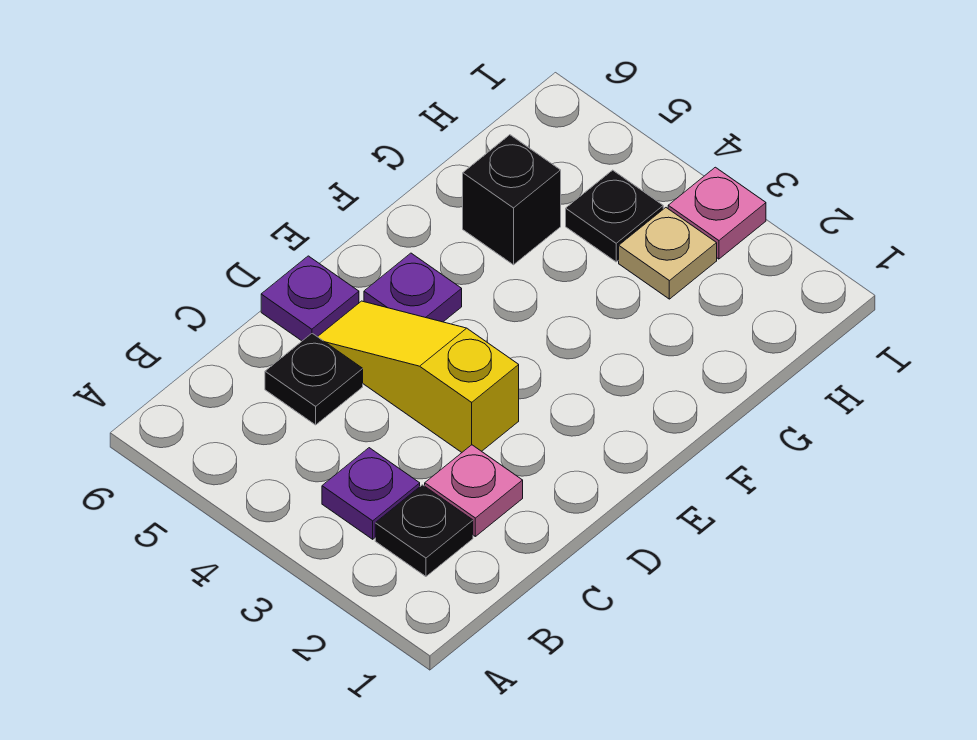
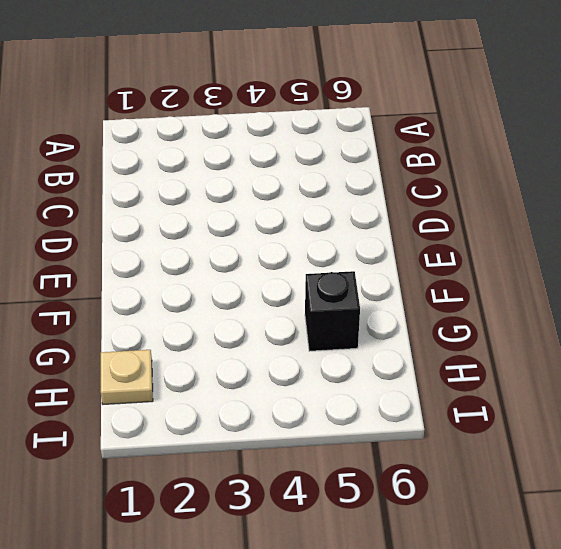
tan 1x1 plate [100,350,153,404] -> tan 1x1 plate moved to [619,208,717,299]
none -> black 1x1 plate [375,485,473,576]
none -> purple 1x1 plate [322,448,420,539]

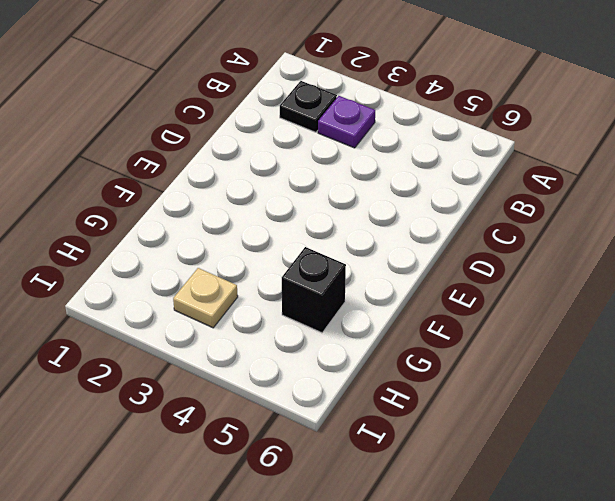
none -> pink 1x1 plate [425,445,523,536]
none -> black 1x1 plate [265,333,363,425]

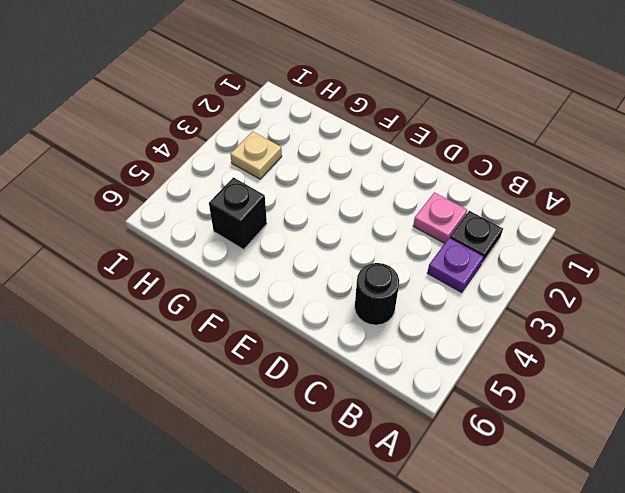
black 1x1 round brick [355,263,399,325] -> black 1x1 plate [265,333,363,425]
none -> yellow 1x3 slope [318,301,519,452]
none -> purple 1x1 plate [261,256,359,341]

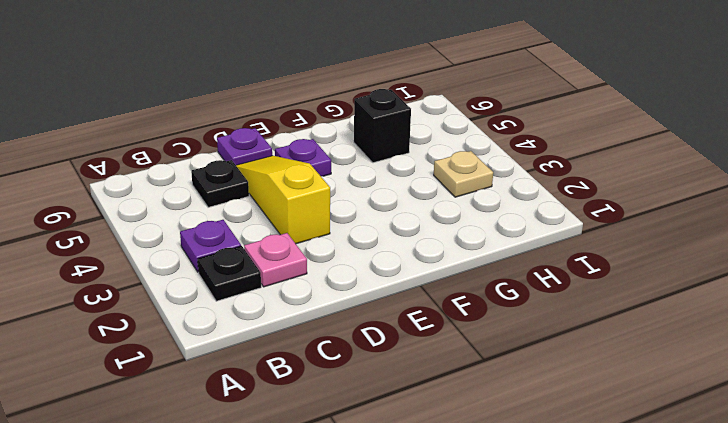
none -> black 1x1 plate [566,170,663,262]
none -> pink 1x1 plate [668,167,766,259]

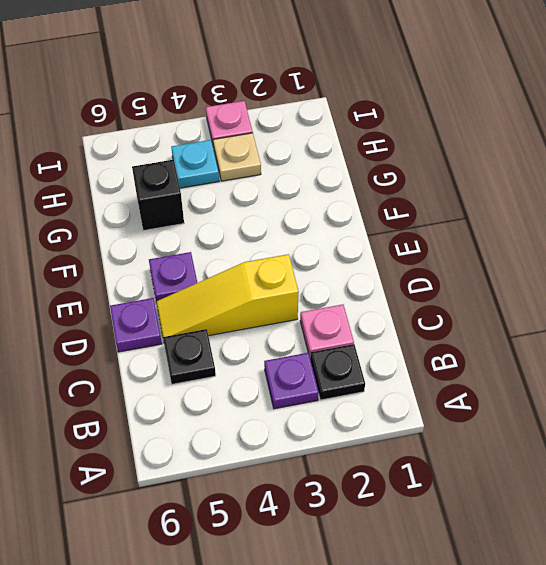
cyan 1x1 plate [171,140,219,188] -> black 1x1 plate [566,170,663,262]

